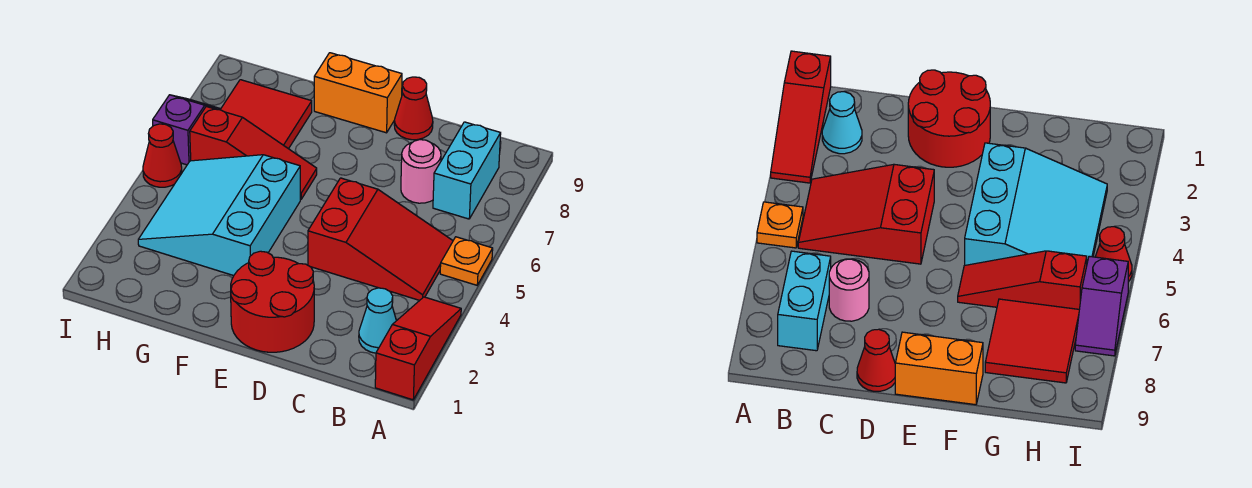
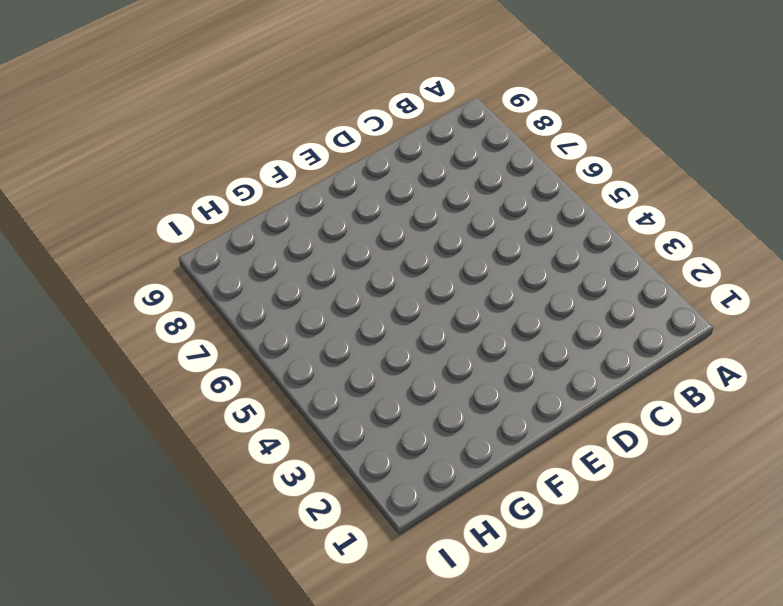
none -> red 1x3 slope [375,297,461,400]
none -> orange 1x1 plate [440,237,493,285]
none -> cyan 1x1 cone [359,288,396,353]

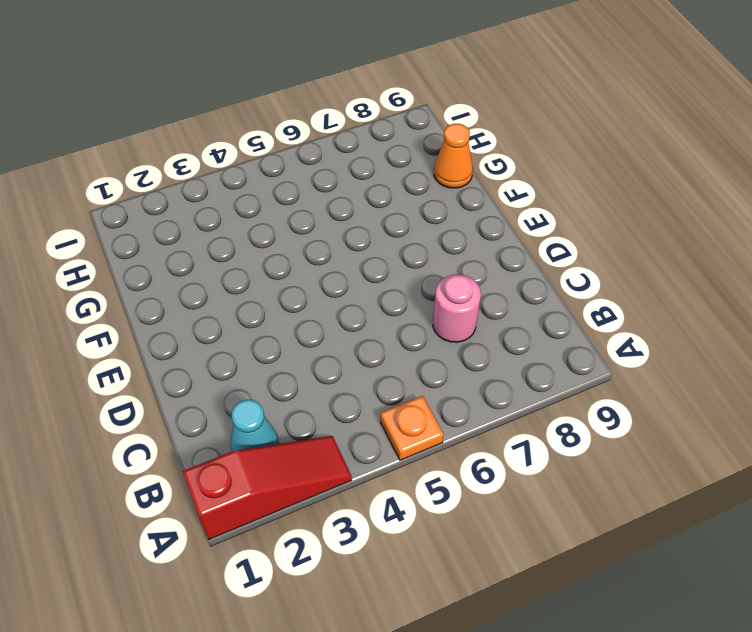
orange 1x1 cone [434,124,473,188] -> none
none -> red 2x3 slope [308,178,453,300]
none -> cyan 1x2 brick [433,122,501,219]
none -> red 2x2 round brick [231,251,314,352]

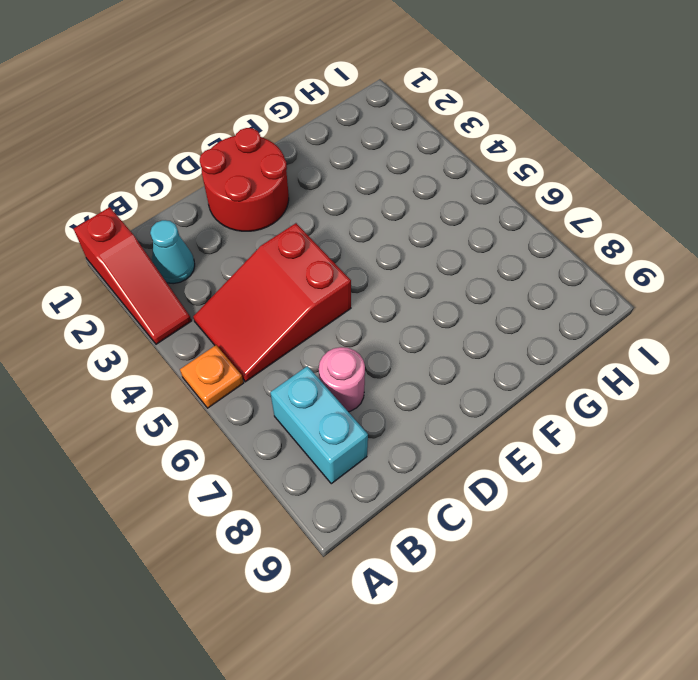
none -> red 1x1 cone [394,77,433,140]
none -> orange 1x2 brick [314,53,402,133]
none -> cyan 3x3 slope [138,155,300,276]

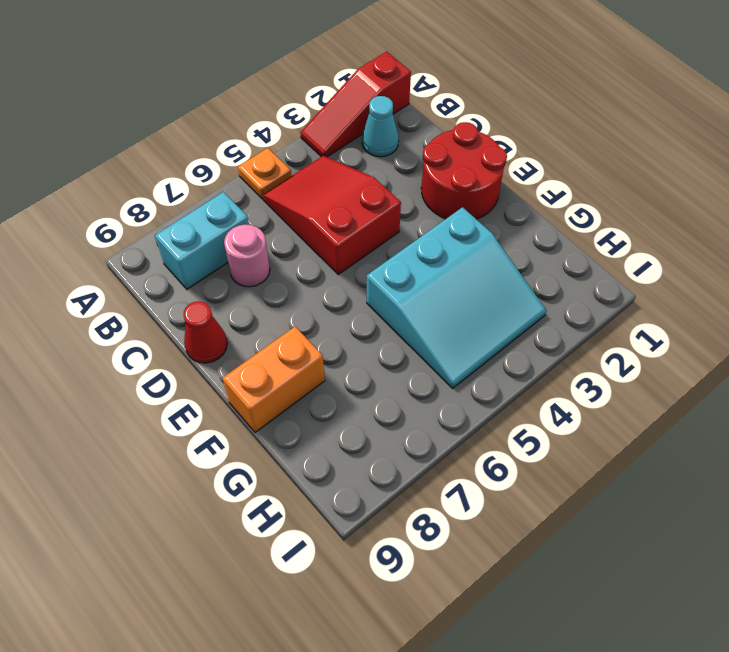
orange 1x2 brick [222,327,325,433] -> orange 1x2 brick turned to [314,53,402,133]
none -> red 1x3 slope [190,107,317,199]
none -> red 2x2 tile [220,80,312,149]
none -> red 1x1 cone [143,124,182,187]

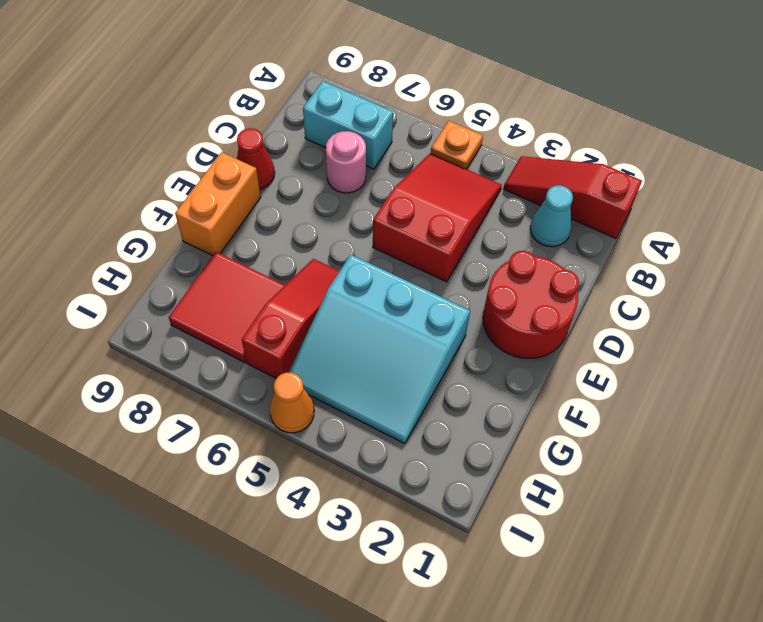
orange 1x1 cone [270,372,314,433] -> red 1x1 cone [143,124,182,187]
none -> purple 1x2 slope [153,95,220,165]

